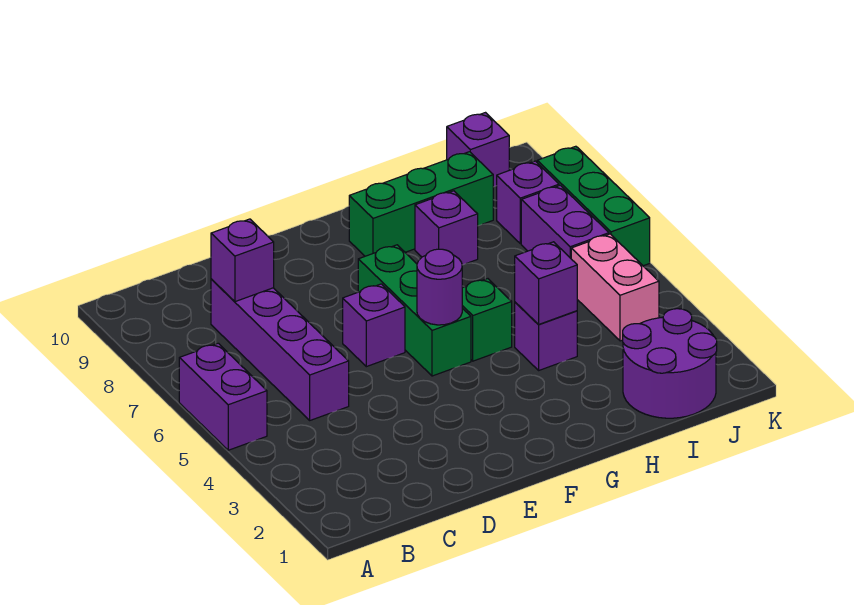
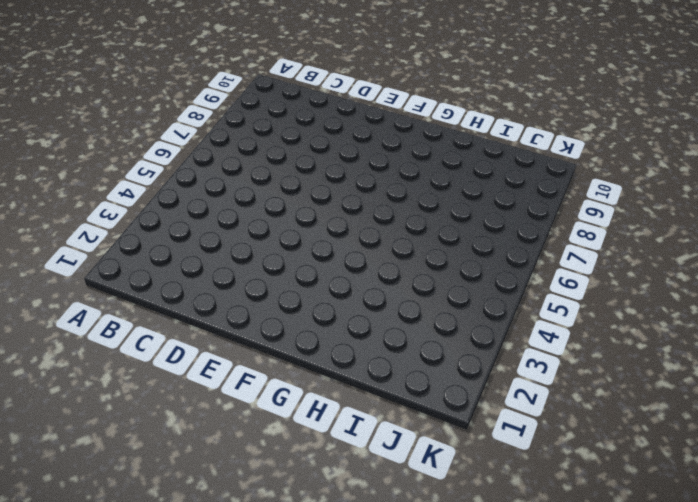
none -> purple 1x2 brick [179,343,267,450]
none -> purple 1x4 brick [211,279,349,420]
none -> purple 1x1 brick [343,284,405,367]

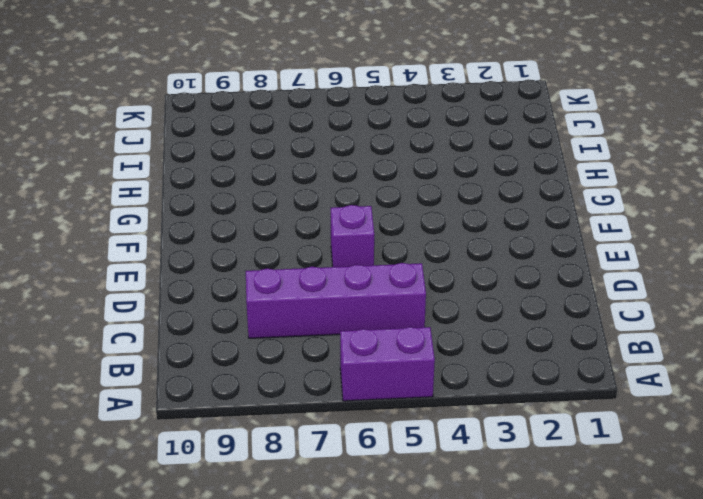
none -> green 1x3 brick [358,245,471,376]
none -> green 1x1 brick [462,279,512,361]
none -> green 1x3 brick [349,152,493,256]

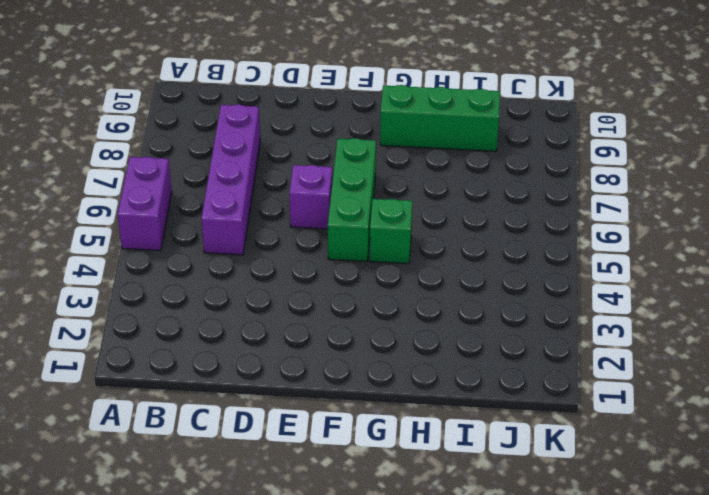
none -> purple 1x1 brick [515,302,577,370]
none -> purple 1x1 brick [415,191,478,265]
none -> purple 2x2 round brick [623,309,717,418]

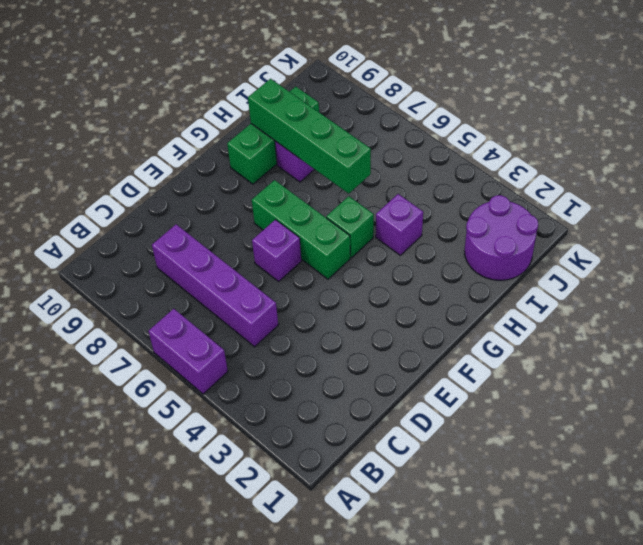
green 1x4 brick [248,79,371,193] -> none
none -> pink 1x2 brick [571,234,659,341]
none -> purple 1x2 brick [521,185,609,258]
none -> purple 1x1 brick [497,161,559,244]

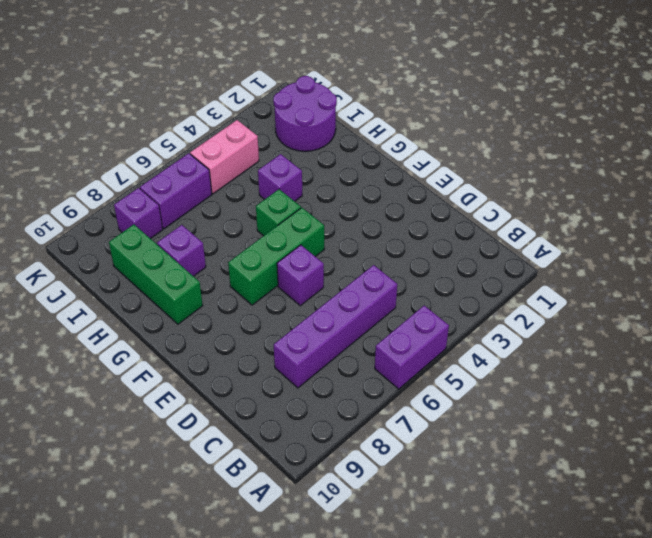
none -> purple 1x1 brick [447,113,509,187]
none -> green 1x3 brick [537,146,650,266]
none -> purple 1x1 brick [211,219,274,302]

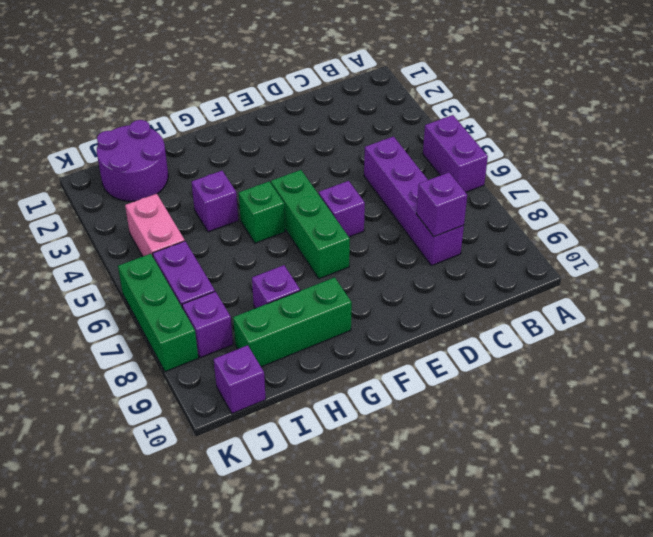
none -> purple 1x1 round brick [417,249,462,325]
none -> purple 1x1 brick [515,242,577,325]

